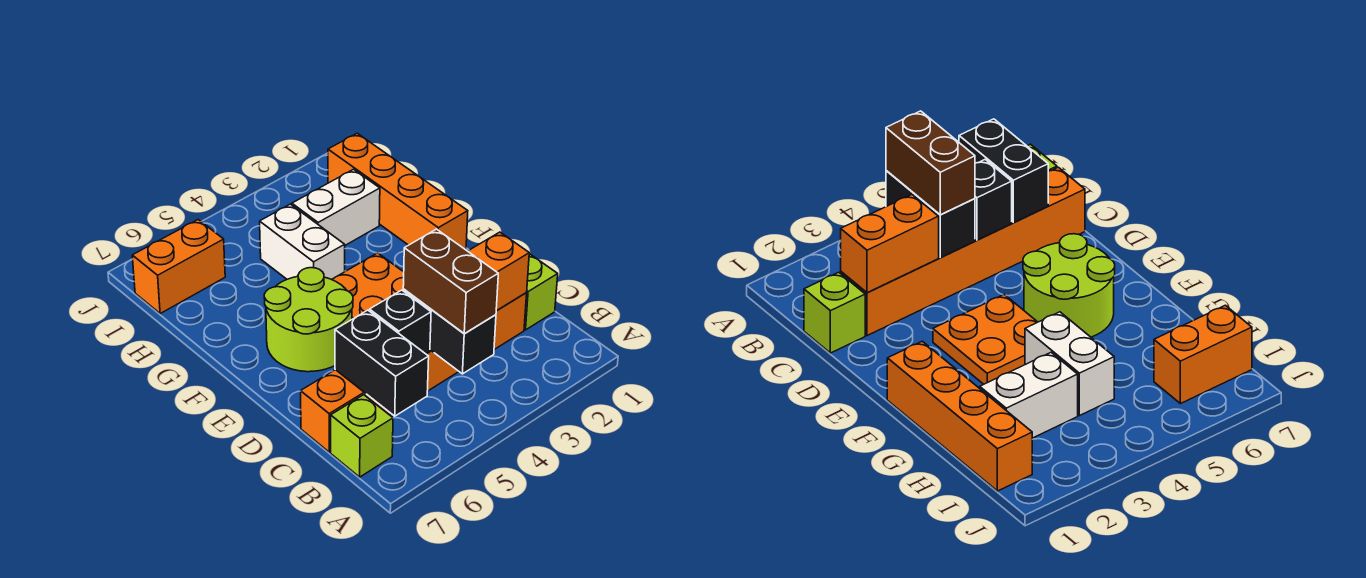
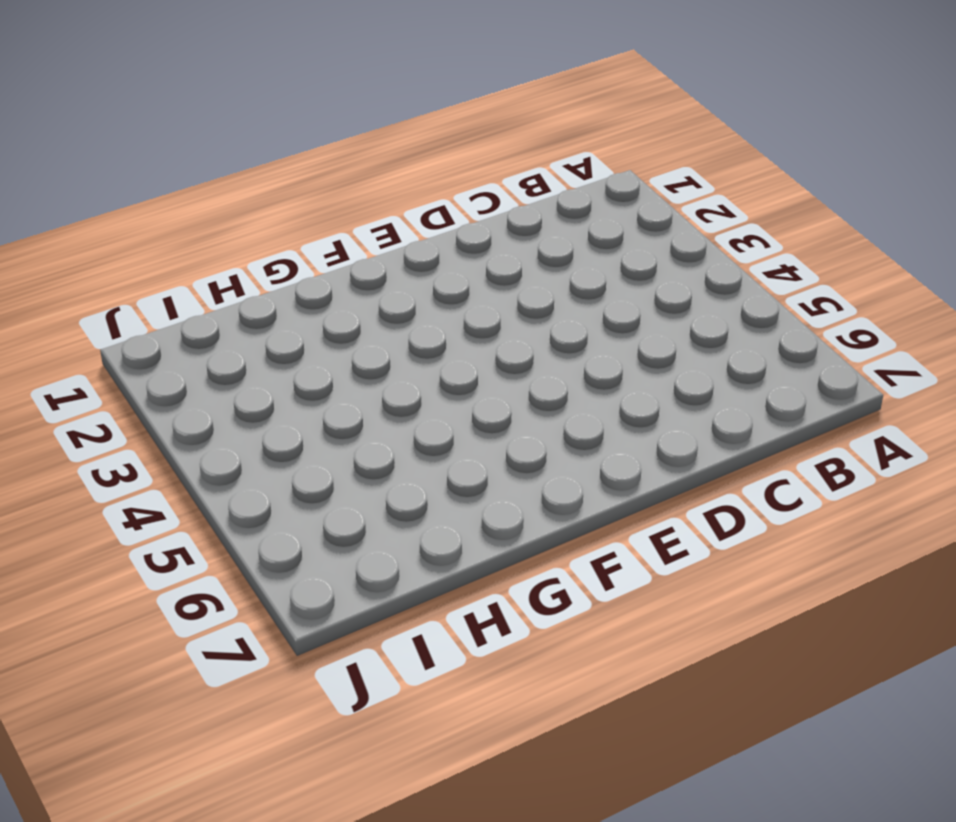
none -> lime 1x1 brick [331,395,393,477]
none -> lime 1x1 brick [524,254,558,330]
none -> orange 1x6 brick [301,293,527,452]

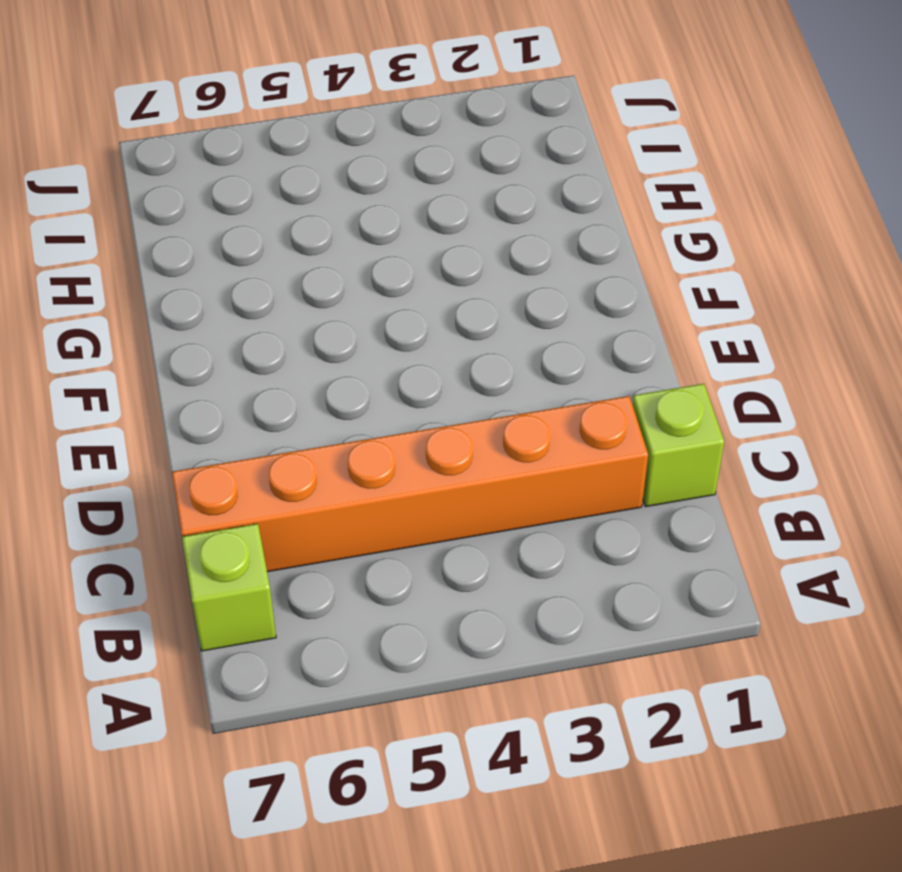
none -> orange 2x2 plate [332,253,404,319]
none -> lime 2x2 round brick [264,268,353,372]
none -> orange 1x4 brick [328,133,468,249]

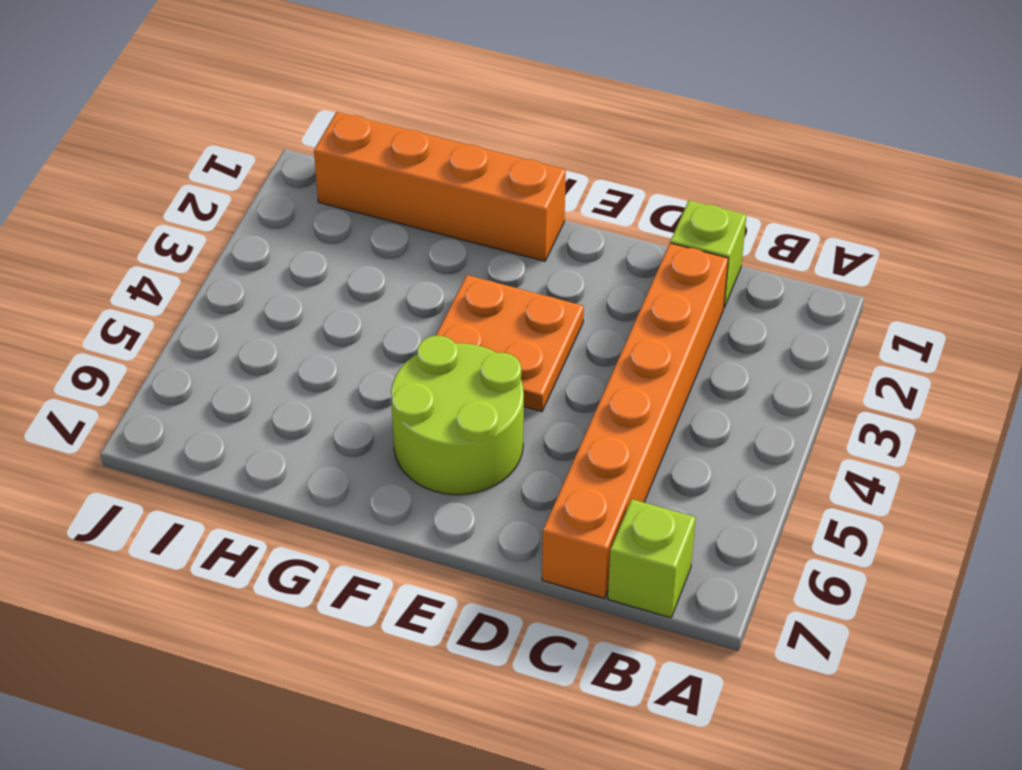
none -> white 1x2 brick [260,204,345,280]
none -> white 1x2 brick [292,169,380,245]
none -> orange 1x2 brick [132,220,225,314]

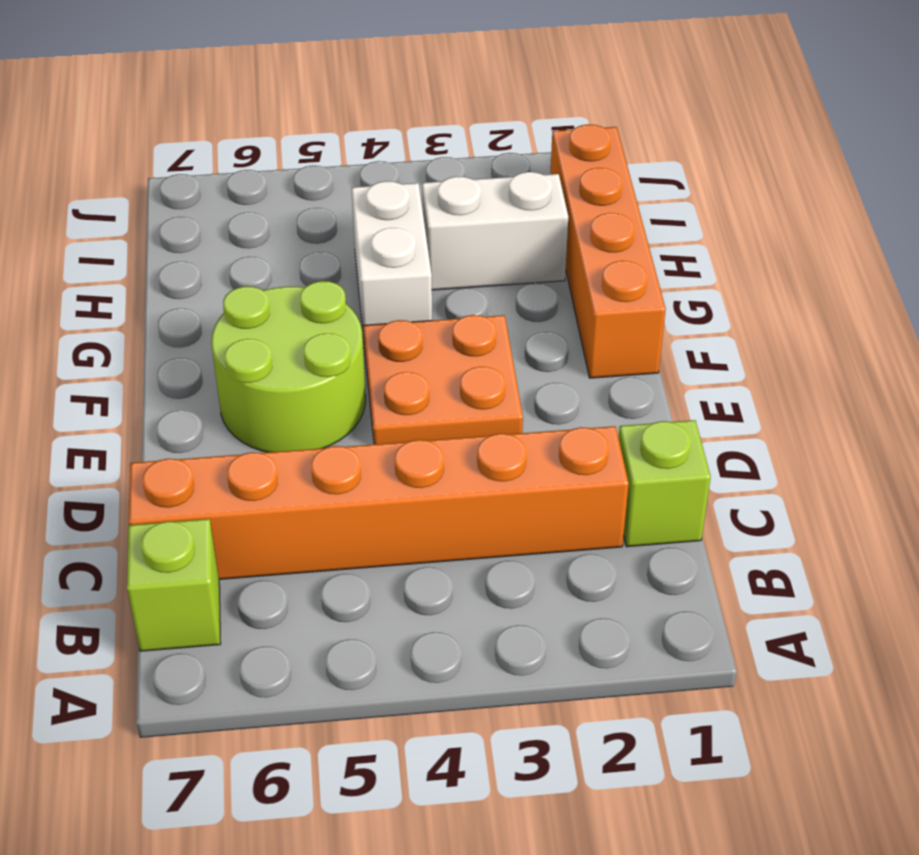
none -> orange 1x2 brick [132,220,225,314]
none -> black 1x2 brick [403,289,496,374]
none -> black 1x2 brick [335,310,429,416]

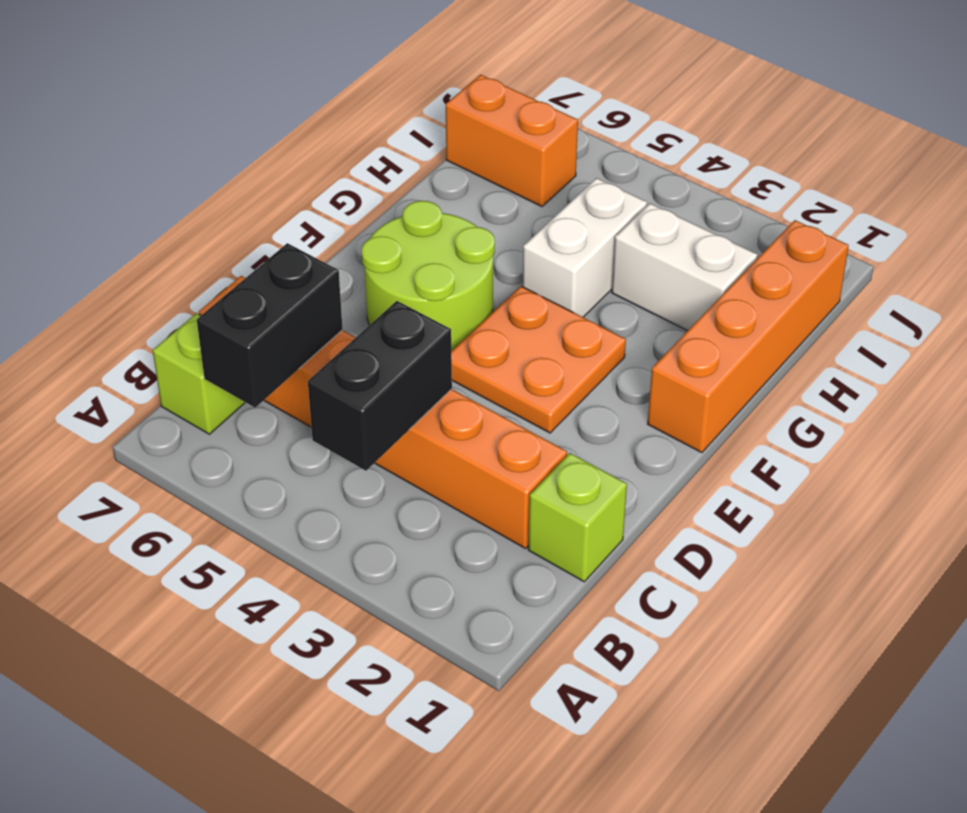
none -> orange 1x2 brick [468,232,529,311]
none -> black 1x1 brick [370,290,431,354]
none -> brown 1x2 brick [403,229,498,334]

